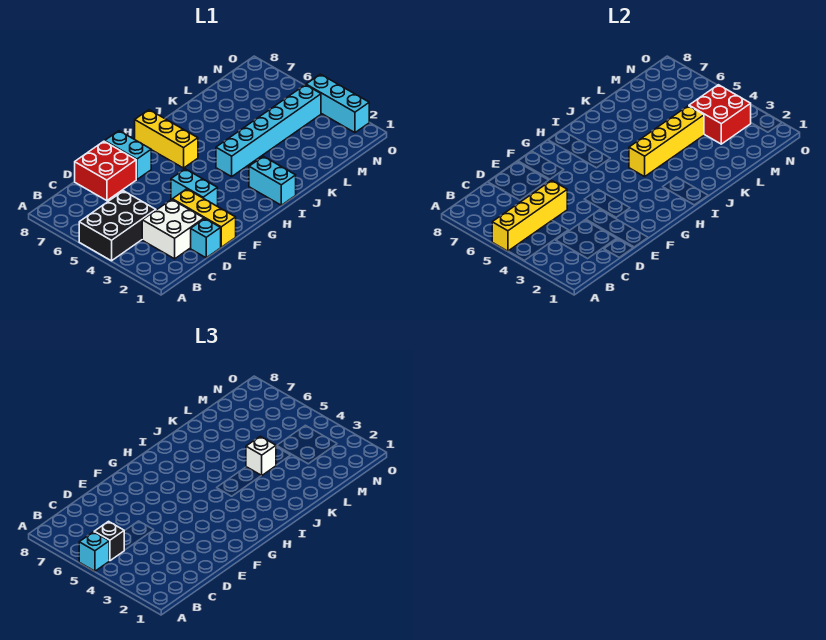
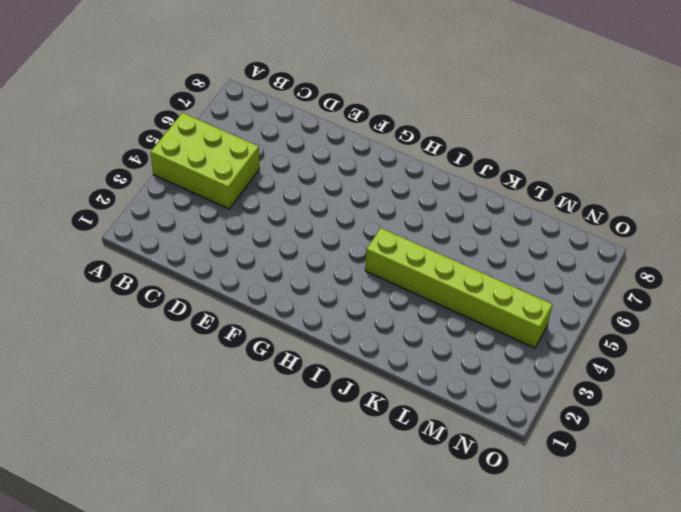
lime 2x3 brick [151,113,259,209] -> black 2x3 brick [79,191,156,261]
lime 1x6 brick [365,228,552,348] -> cyan 1x6 brick [216,85,321,177]
none -> white 2x2 brick [142,199,204,259]
none -> cyan 1x1 brick [191,219,221,258]
none -> red 2x2 brick [75,141,136,201]

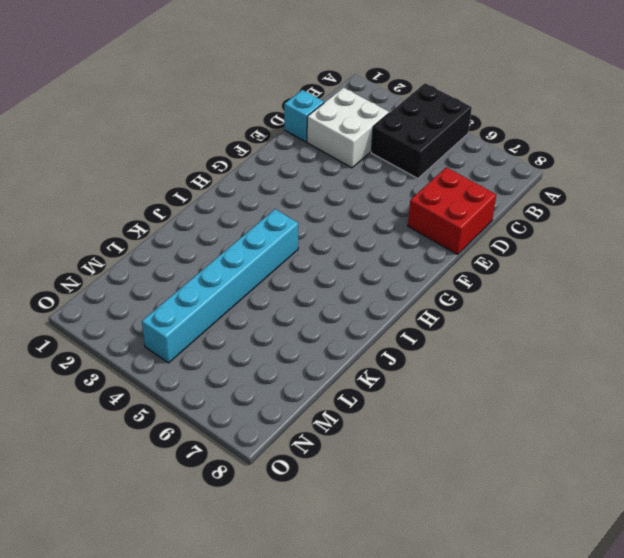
none -> yellow 1x3 brick [172,189,236,247]
none -> cyan 1x2 brick [171,169,218,206]
none -> cyan 1x2 brick [105,131,151,180]

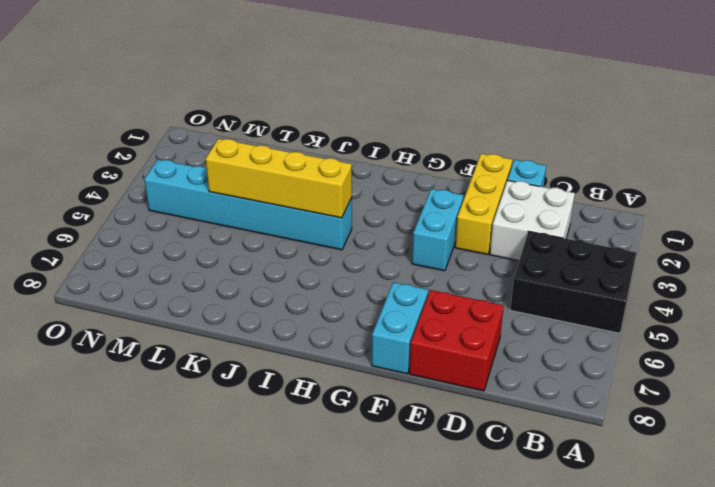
none -> yellow 1x3 brick [135,110,198,168]
none -> cyan 1x2 brick [249,156,296,205]
none -> cyan 1x3 brick [306,74,369,133]

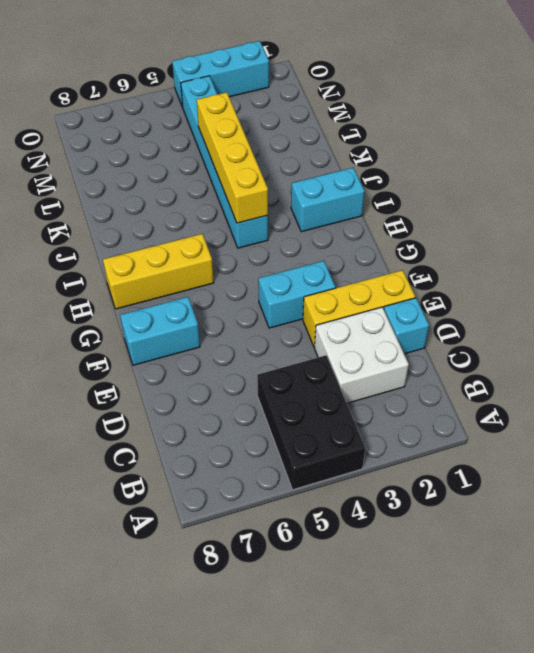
none -> red 2x2 brick [75,141,136,201]
none -> yellow 1x4 brick [492,180,567,251]
none -> red 2x2 brick [689,85,751,144]

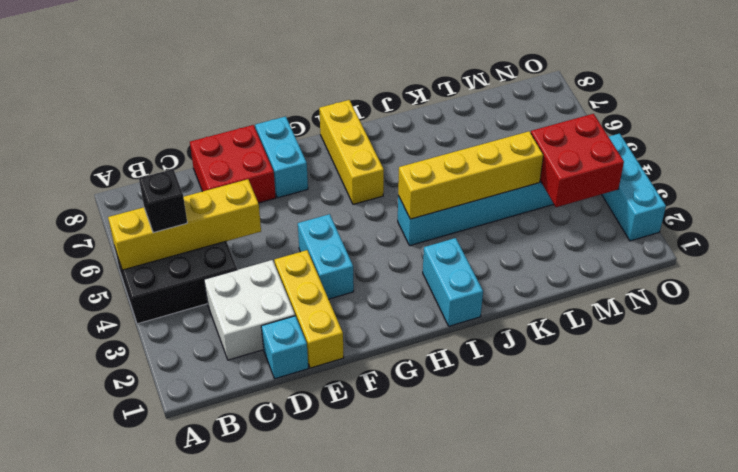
none -> cyan 1x1 brick [79,532,109,571]
none -> white 1x1 brick [246,436,276,476]

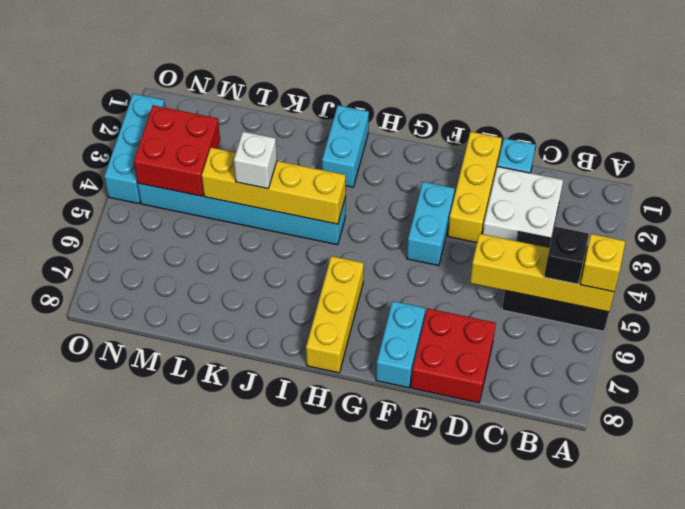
yellow 1x1 brick [580,234,625,292] -> cyan 1x1 brick [79,532,109,571]

